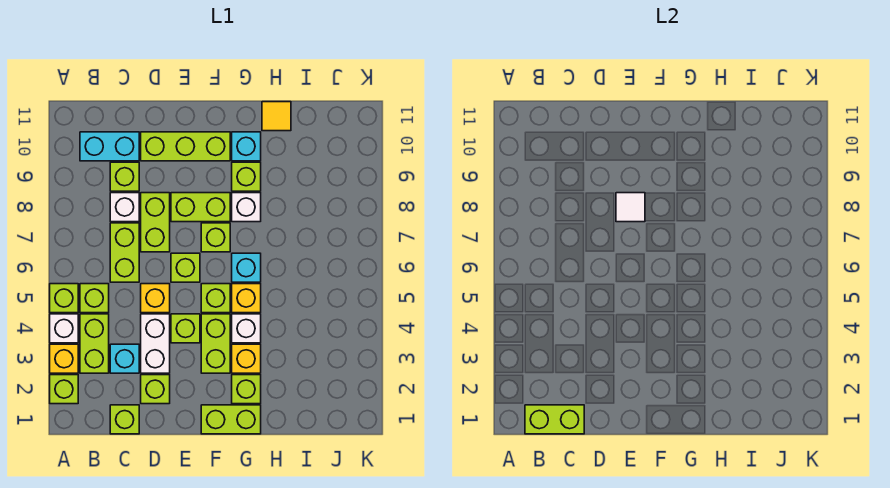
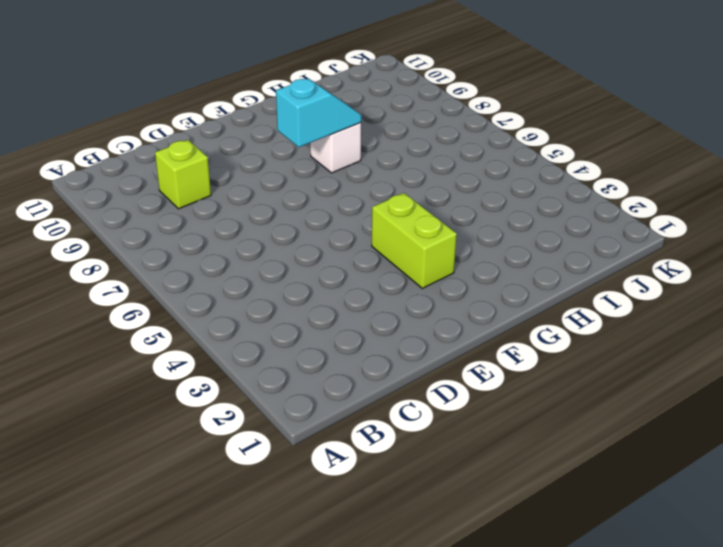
cyan 1x2 slope [276,79,361,147] -> none
none -> lime 1x1 brick [50,375,78,404]
none -> yellow 1x1 brick [50,344,78,373]
none -> white 1x1 brick [50,314,78,343]
none -> lime 1x1 brick [50,284,78,313]

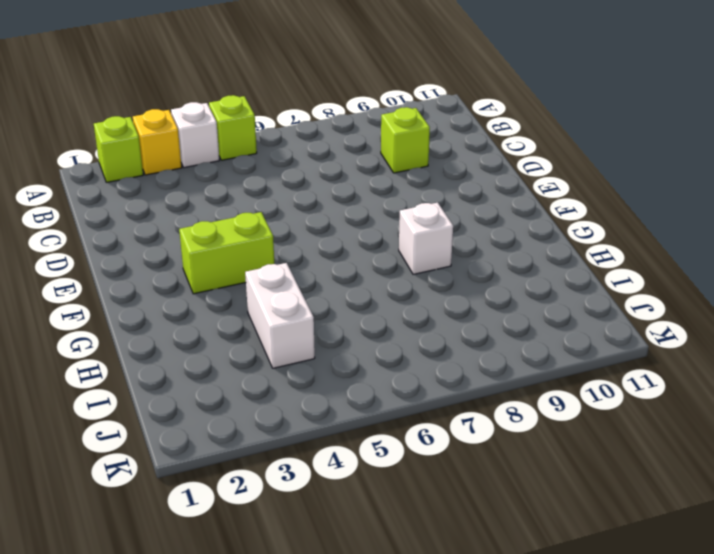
white 1x2 brick [245,263,315,368] -> white 1x2 brick turned to [141,314,170,373]
none -> lime 1x2 brick [80,314,109,373]
none -> lime 1x1 brick [80,284,109,313]
none -> cyan 1x2 brick [80,132,139,161]
none -> lime 1x1 brick [110,405,139,434]

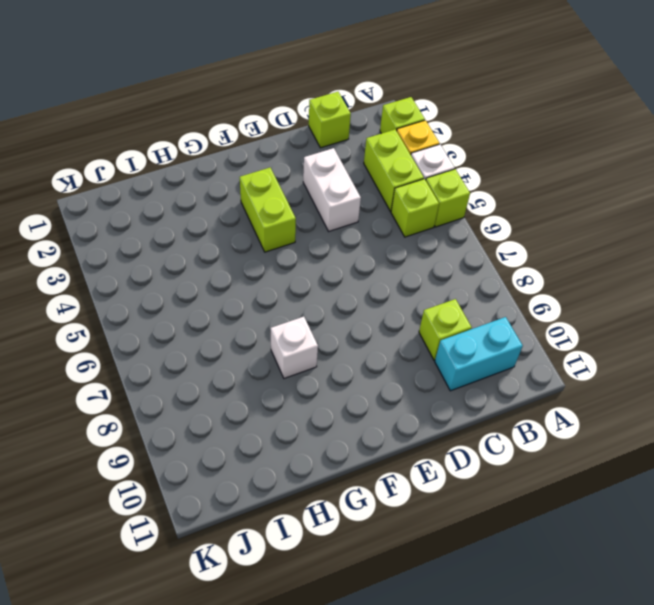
none -> cyan 1x1 brick [110,344,139,373]
none -> lime 1x2 brick [110,223,139,282]
none -> white 1x1 brick [110,193,139,222]
none -> lime 1x1 brick [141,375,170,404]

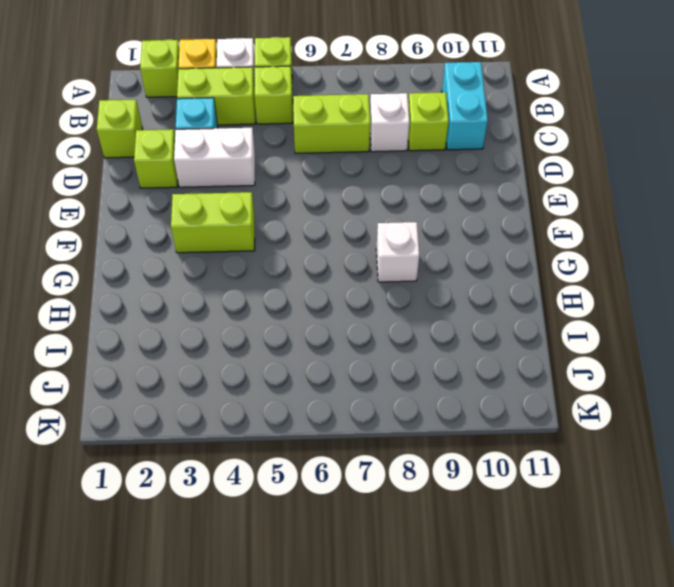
none -> yellow 1x1 brick [141,284,170,313]
none -> lime 1x2 brick [141,193,170,252]
none -> lime 1x3 brick [141,132,230,161]
none -> lime 1x1 brick [171,314,200,343]

